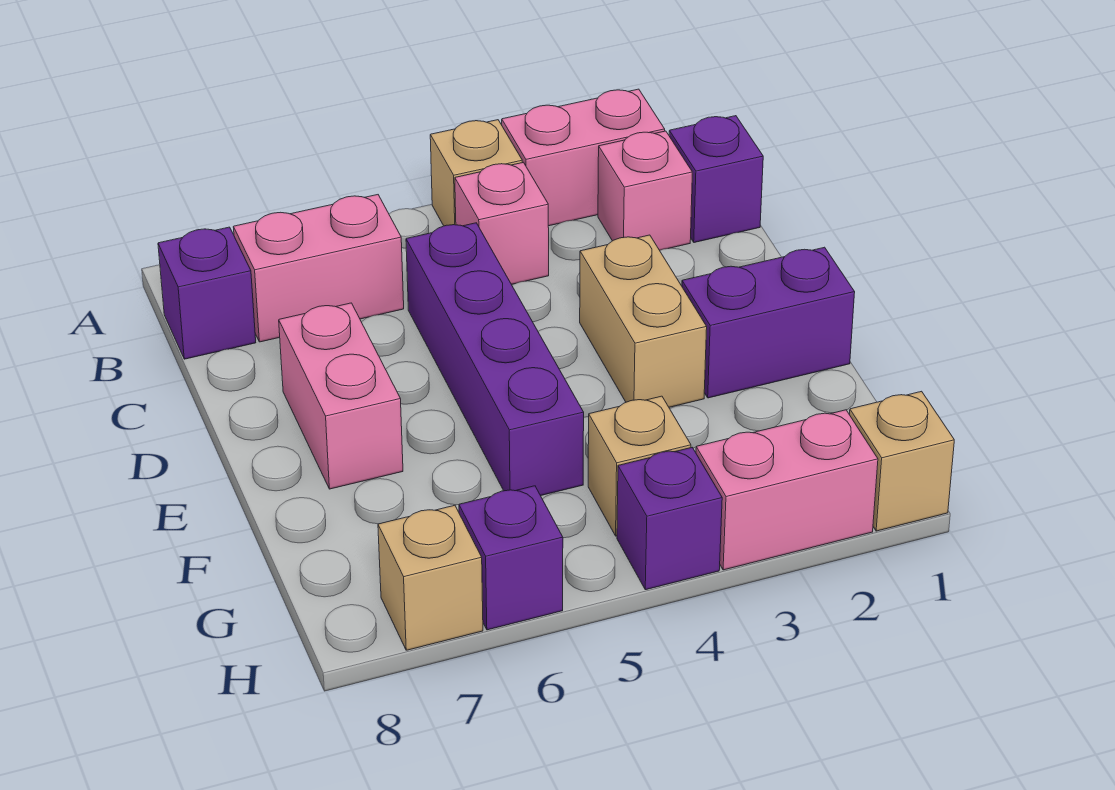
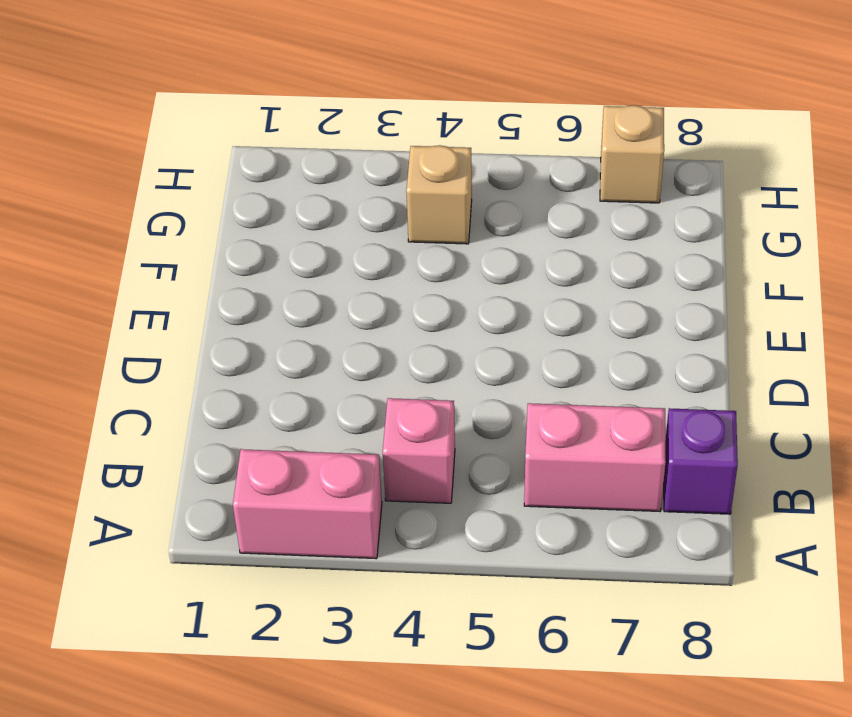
none -> tan 1x1 brick [430,120,522,226]
none -> purple 1x1 brick [669,116,763,243]
none -> pink 1x1 brick [598,131,692,250]

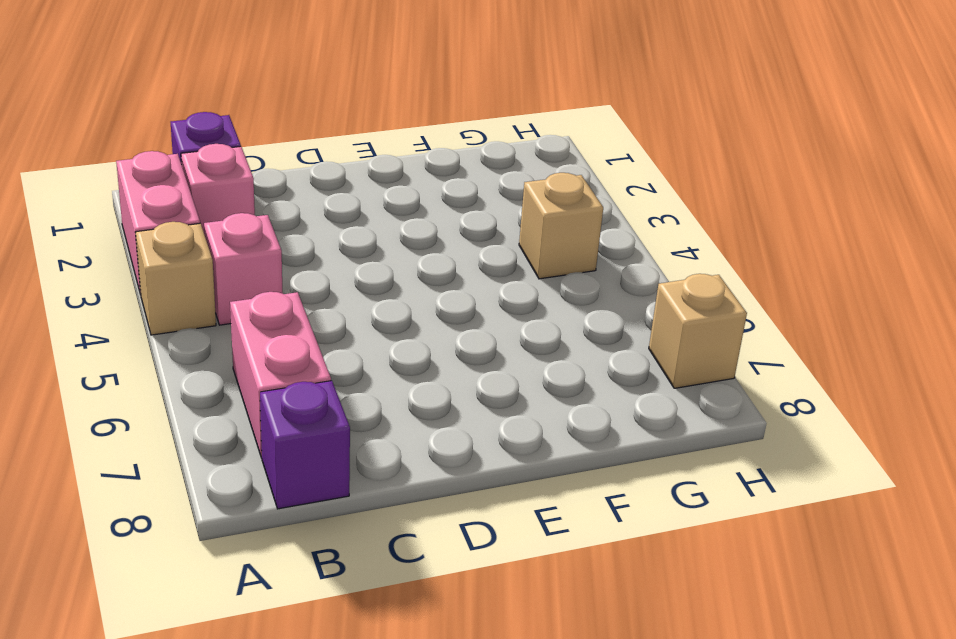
none -> purple 1x4 brick [406,223,584,496]
none -> tan 1x2 brick [580,235,707,407]
none -> pink 1x2 brick [279,303,403,489]

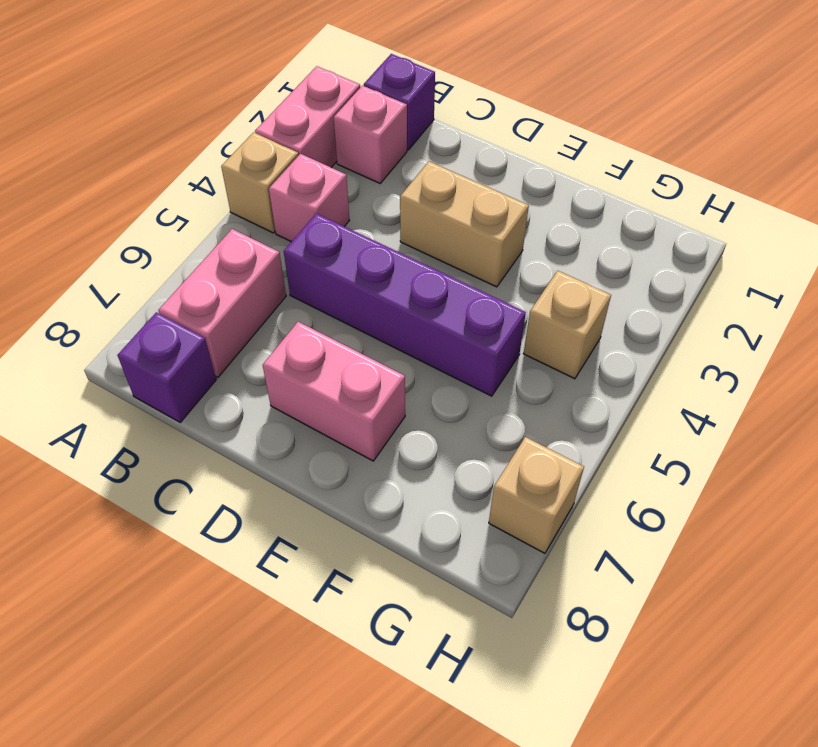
none -> purple 1x2 brick [682,247,855,398]
none -> tan 1x1 brick [849,391,954,531]
none -> pink 1x2 brick [696,410,878,570]

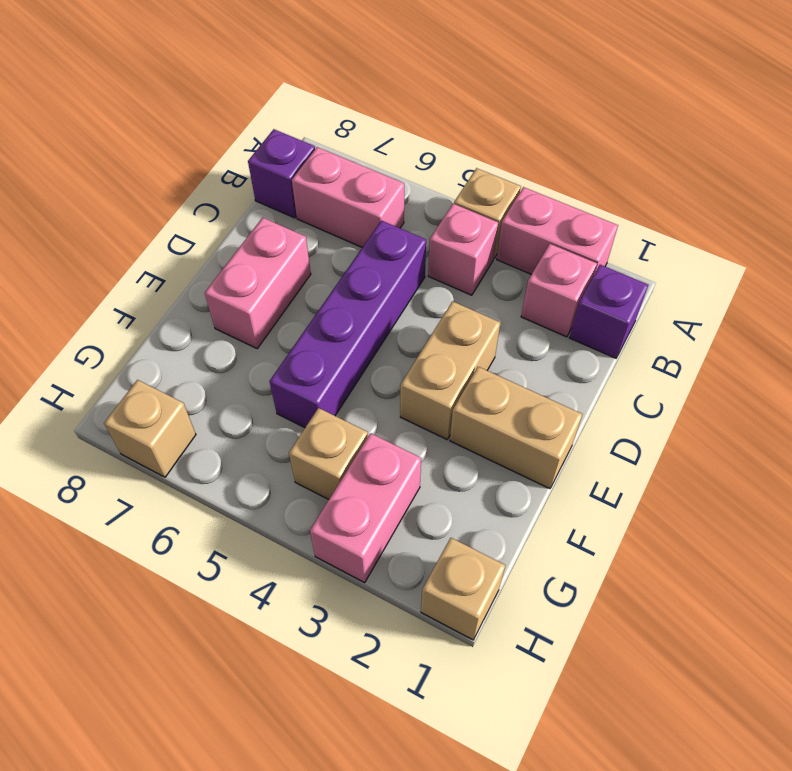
tan 1x2 brick [450,367,583,489] -> purple 1x2 brick [682,247,855,398]
pink 1x2 brick [310,433,421,583] -> pink 1x2 brick turned to [696,410,878,570]
none -> purple 1x1 brick [617,448,722,590]
none -> purple 1x1 brick [459,486,563,630]

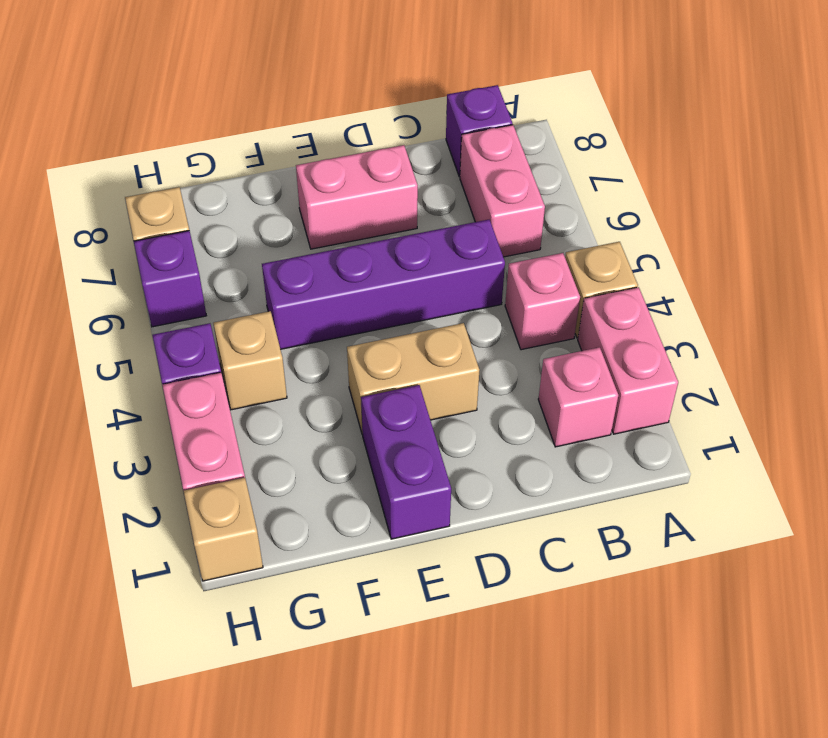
none -> purple 1x1 brick [669,116,763,243]

